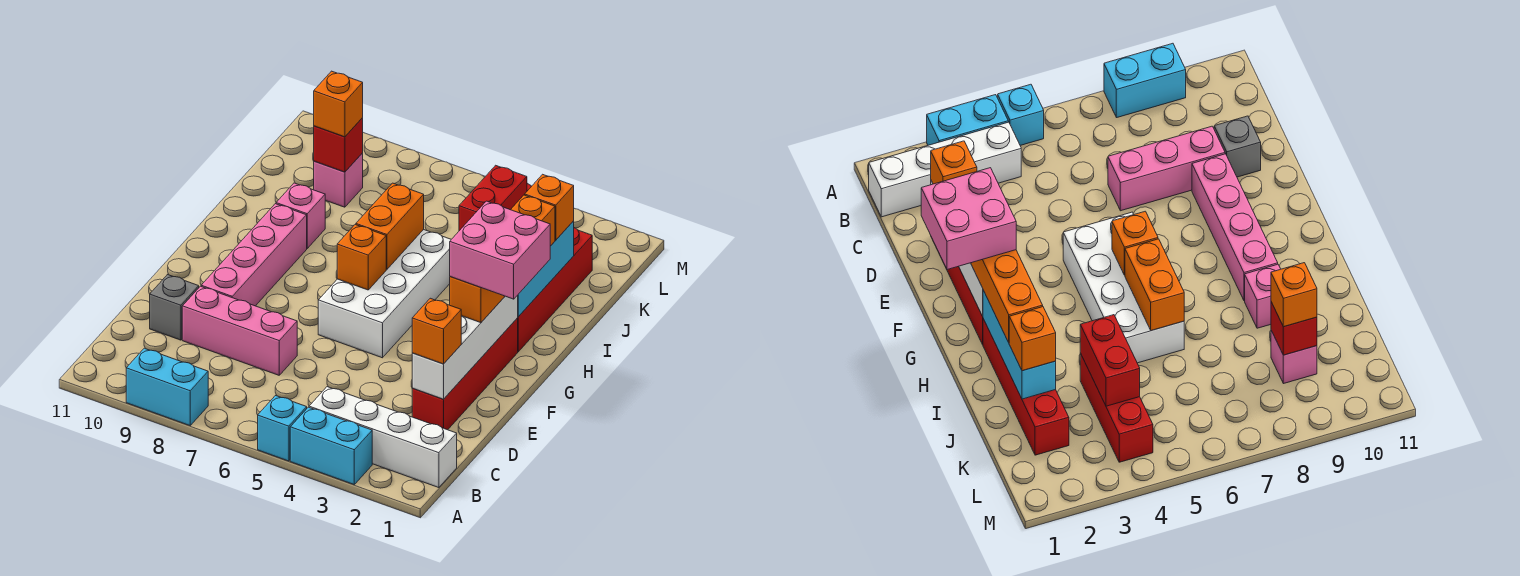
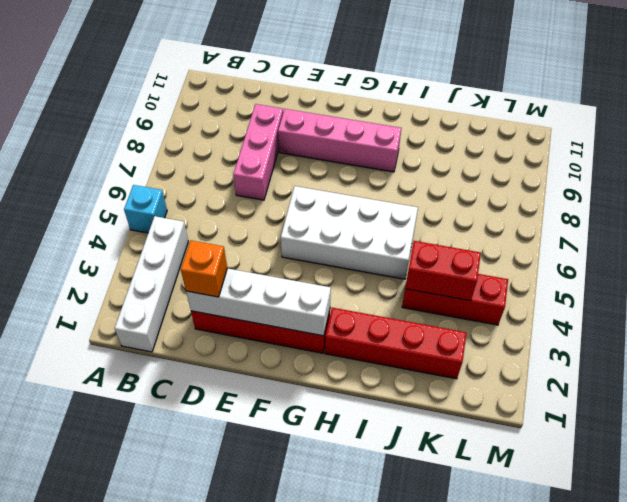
none -> cyan 1x2 brick [290,407,372,484]
none -> cyan 1x2 brick [126,348,208,425]
none -> grey 1x1 brick [150,275,199,340]

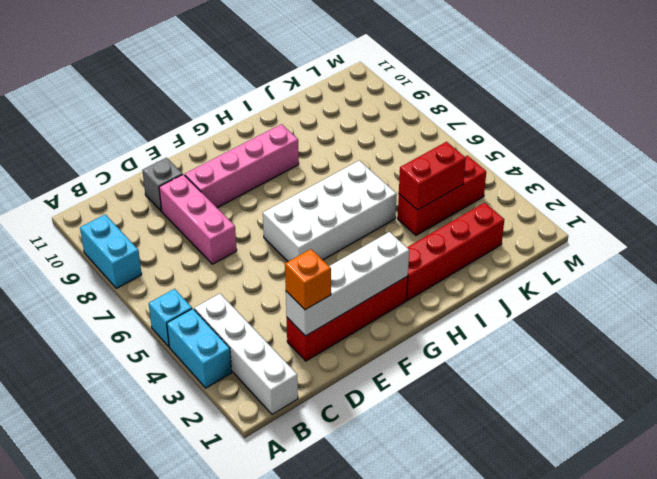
none -> pink 1x1 brick [276,183,325,248]
none -> pink 1x1 brick [314,153,363,207]
none -> orange 1x1 brick [337,225,386,290]

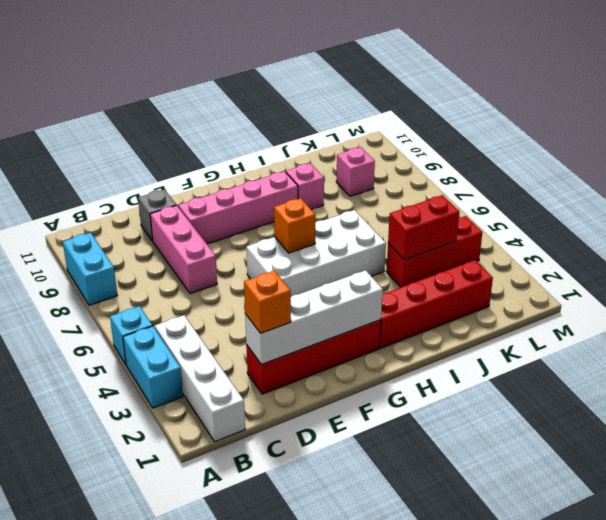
none -> cyan 1x3 brick [518,221,574,317]
none -> orange 1x2 brick [356,183,424,269]
none -> red 1x1 brick [314,118,363,172]

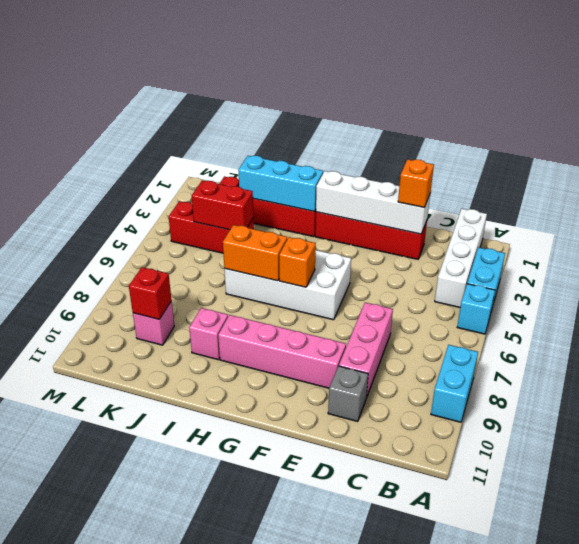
none -> orange 1x4 brick [450,195,555,323]
none -> orange 1x1 brick [525,174,574,240]
none -> orange 1x1 brick [314,71,363,137]

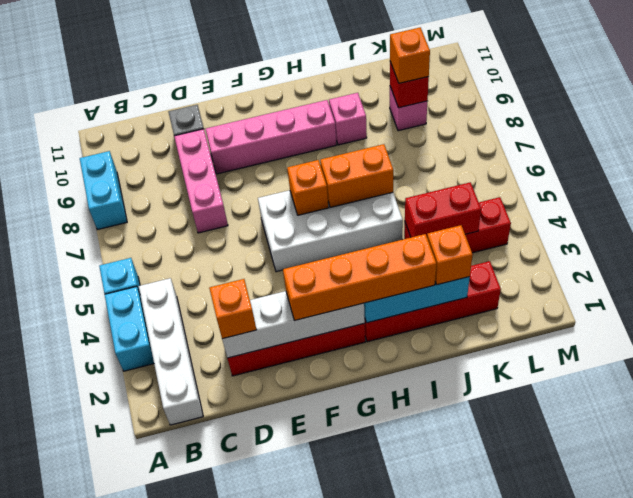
none -> pink 2x2 brick [450,201,550,299]

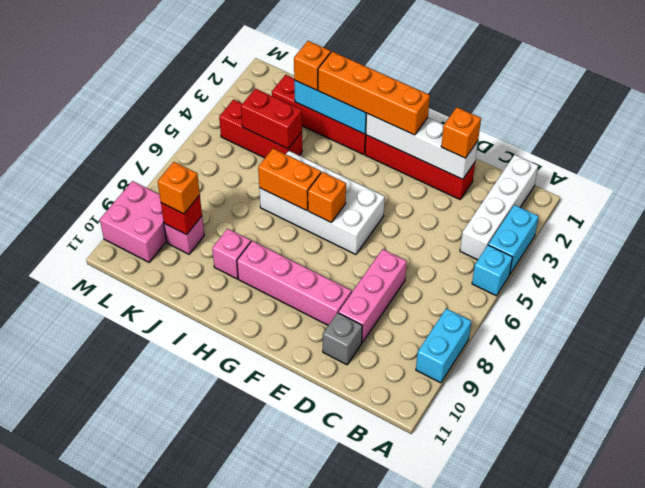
pink 2x2 brick [100,181,167,262] -> pink 2x2 brick moved to [450,201,550,299]

